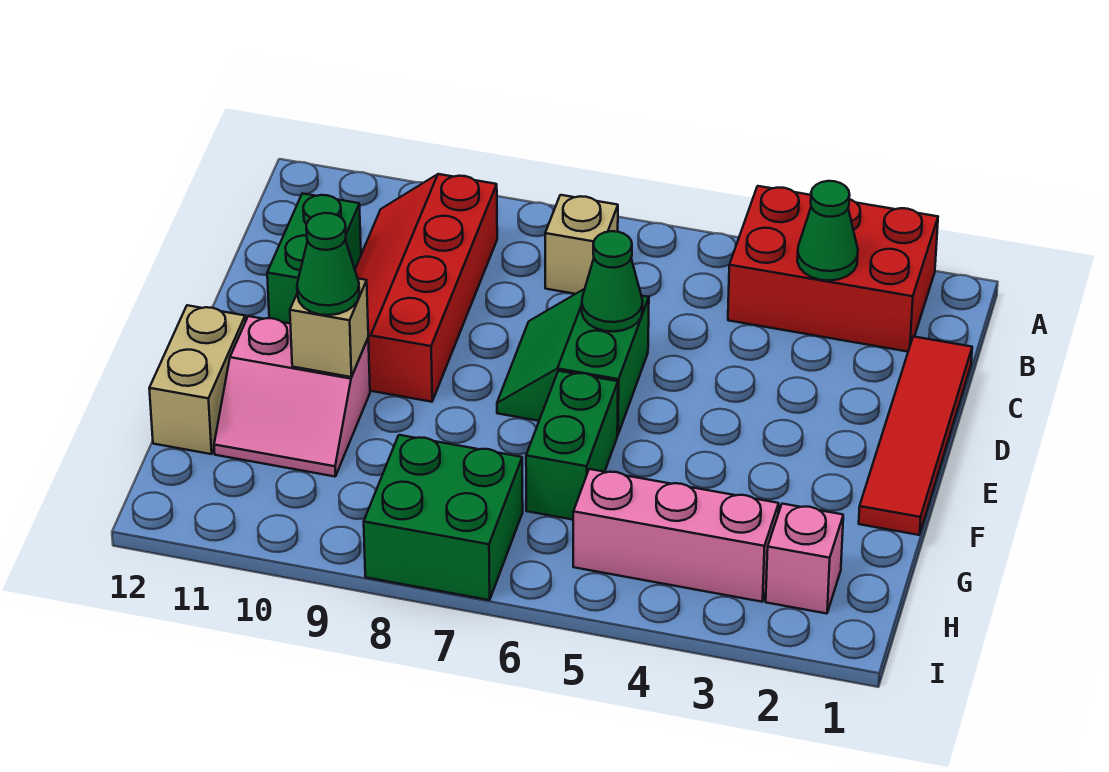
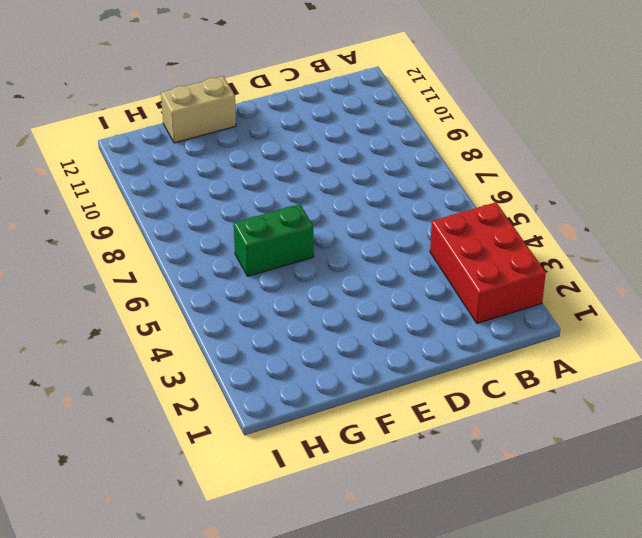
none -> tan 1x1 brick [545,195,618,294]
none -> red 2x4 slope [355,174,497,402]
none -> red 1x4 tile [859,337,972,535]

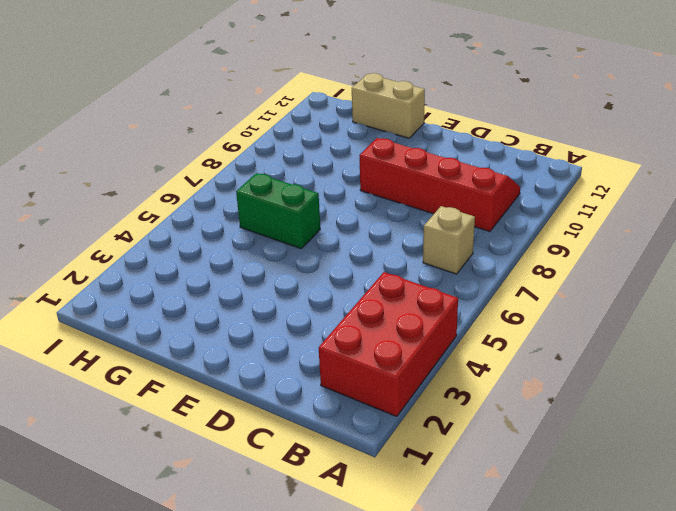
none -> red 1x4 tile [859,337,972,535]
none -> green 1x2 brick [267,193,361,323]
none -> green 2x2 slope [497,289,649,435]

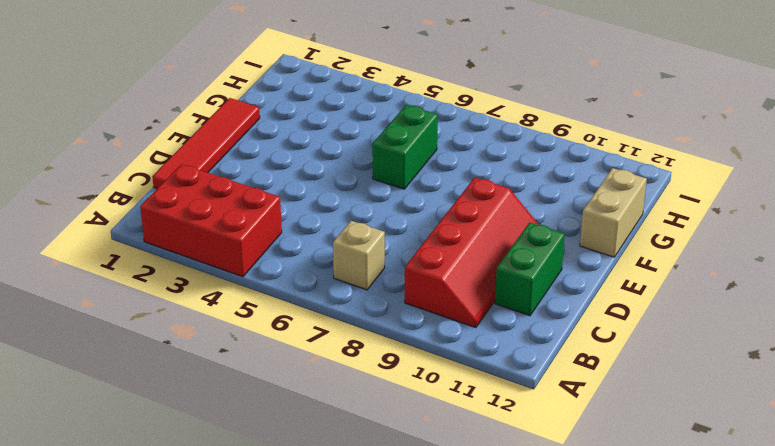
none -> green 2x2 slope [497,289,649,435]
none -> pink 2x2 slope [214,316,370,476]
none -> pink 1x1 brick [766,504,843,614]

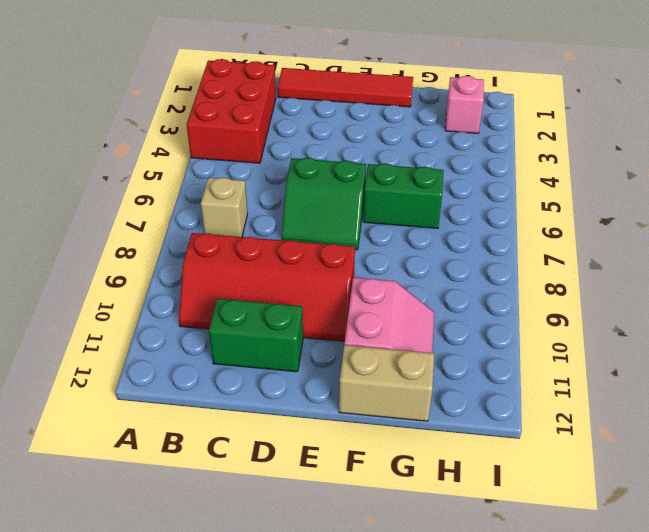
none -> pink 1x3 brick [573,469,779,602]
none -> green 2x2 brick [364,435,523,600]
none -> green 1x1 cone [797,181,858,281]

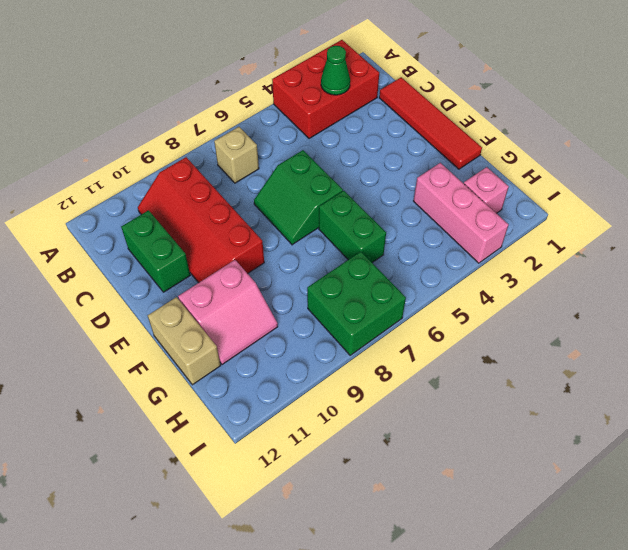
pink 1x3 brick [414,163,509,263] -> pink 1x3 brick turned to [573,469,779,602]
none -> green 1x1 cone [582,231,643,332]
none -> tan 1x1 brick [290,279,368,377]
none -> green 1x1 cone [297,213,359,315]

